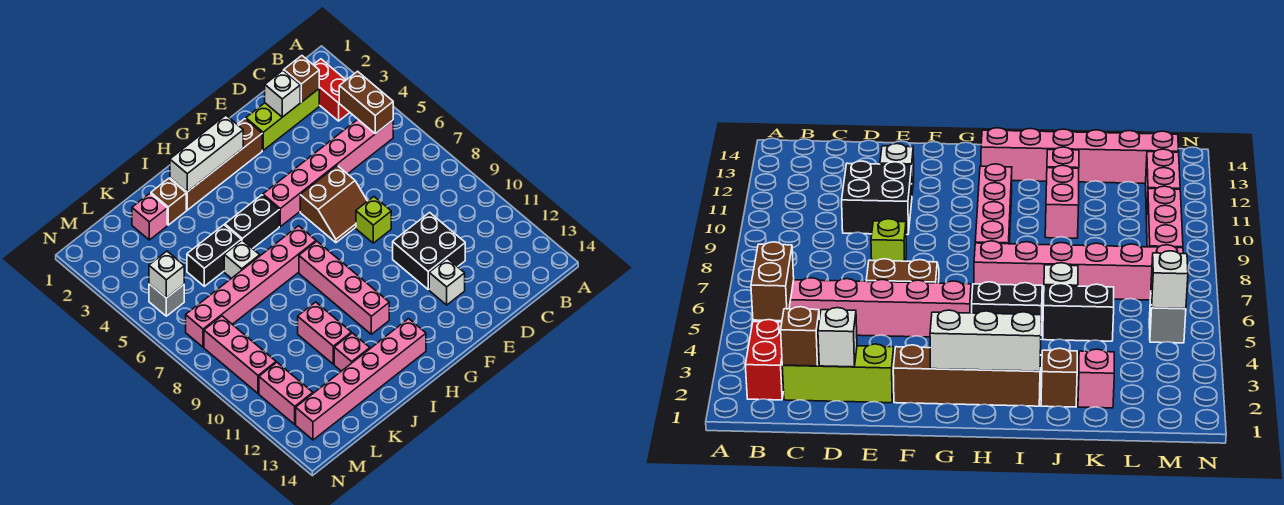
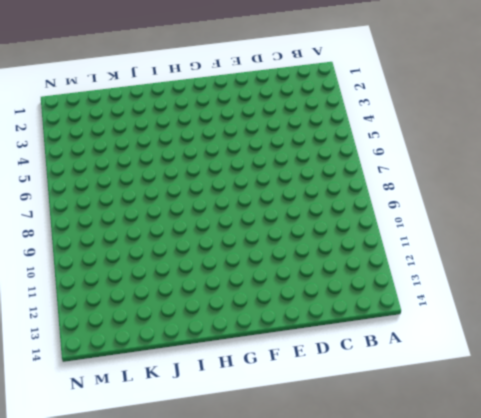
none -> red 1x2 brick [314,59,350,121]
none -> pink 1x6 brick [263,120,393,227]
none -> lime 1x3 brick [246,89,319,150]

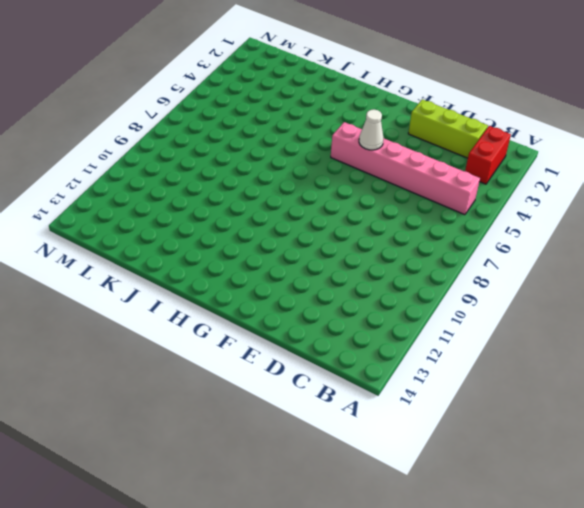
white 1x1 cone [359,109,383,150] -> none
none -> black 2x2 brick [393,212,465,289]
none -> brown 2x2 slope [300,166,367,243]
none -> lime 1x1 brick [356,197,391,243]

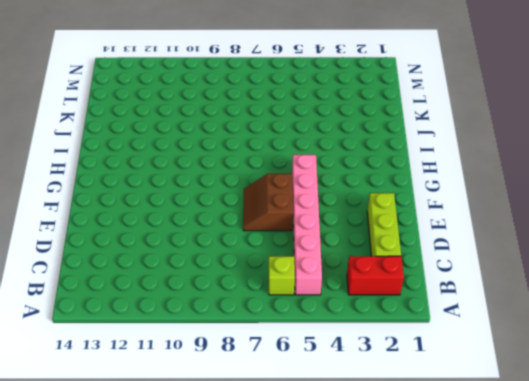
lime 1x1 brick [269,256,295,295] -> lime 1x1 brick moved to [356,197,391,243]
none -> black 2x2 brick [393,212,465,289]
none -> white 1x1 brick [429,258,465,305]
none -> brown 1x4 brick [170,119,262,210]

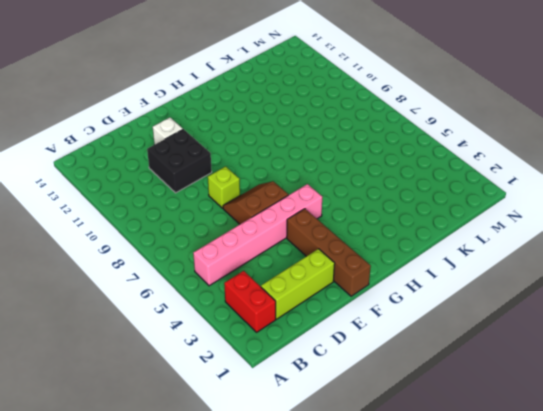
brown 1x4 brick [287,209,371,296] -> brown 1x4 brick turned to [170,119,262,210]
none -> black 1x2 brick [225,195,279,249]
none -> pink 1x6 brick [186,226,316,347]
none -> pink 1x4 brick [299,241,389,334]

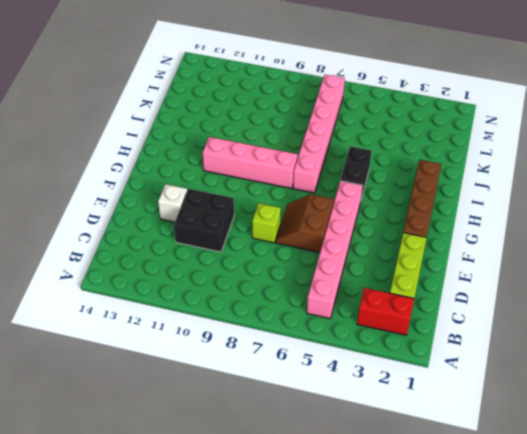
none -> pink 1x6 brick [296,319,426,440]
none -> brown 1x1 brick [151,179,186,225]
none -> black 1x2 brick [187,225,241,286]

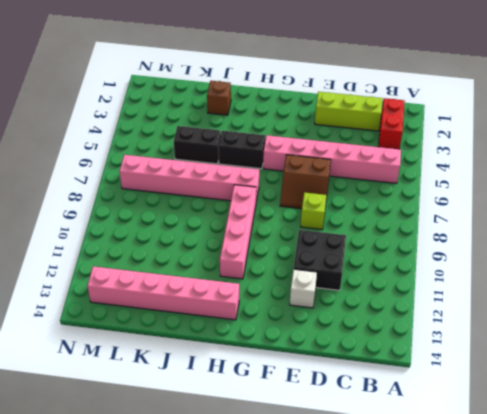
none -> brown 1x4 brick [170,119,262,210]
none -> white 1x1 brick [224,240,260,278]
none -> pink 1x2 brick [298,302,351,364]

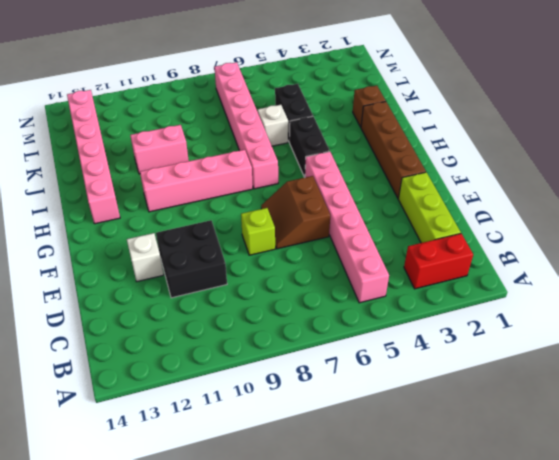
none -> pink 1x1 brick [334,333,370,371]
none -> pink 1x1 brick [132,193,167,240]
none -> grey 1x1 brick [149,284,184,316]

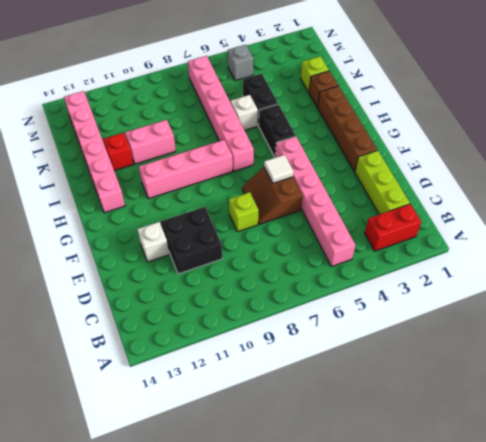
white 1x1 tile [264,155,294,183] -> none
red 1x1 brick [103,133,133,171] -> pink 1x1 brick [334,333,370,371]
lime 1x1 brick [301,56,329,92] -> pink 1x1 brick [132,193,167,240]
none -> pink 1x3 brick [204,316,276,393]
none -> pink 1x2 brick [259,363,313,424]
none -> brown 1x2 brick [339,71,393,134]

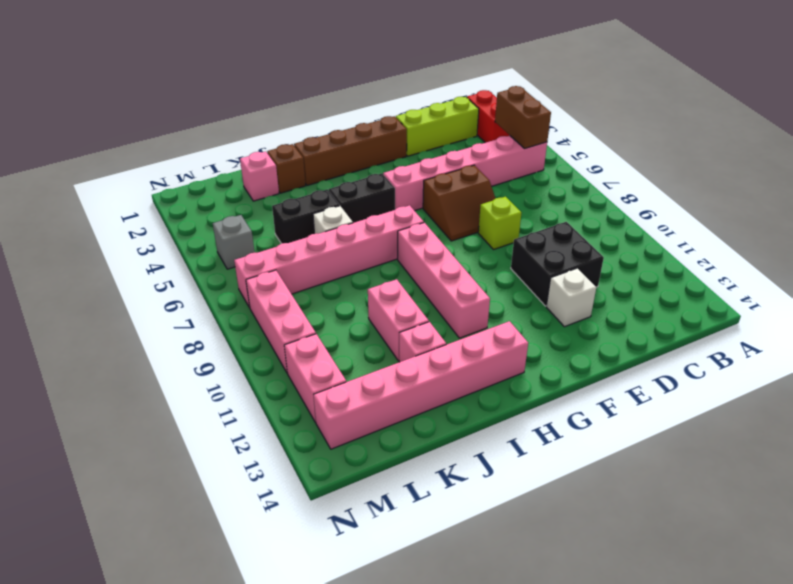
none -> brown 1x1 brick [284,56,319,102]
none -> white 1x1 brick [265,71,300,117]
none -> white 1x3 brick [170,115,243,192]

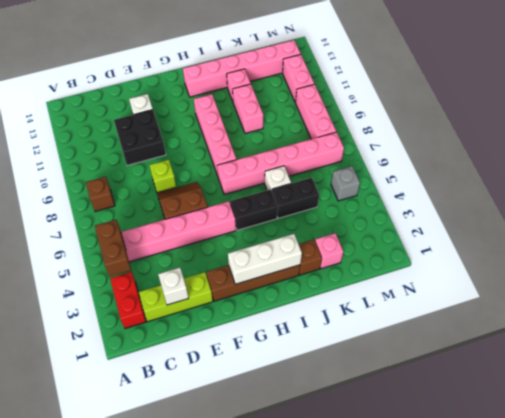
brown 1x1 brick [86,177,115,212] -> brown 1x1 brick moved to [284,56,319,102]
none -> white 1x1 brick [149,251,184,298]

